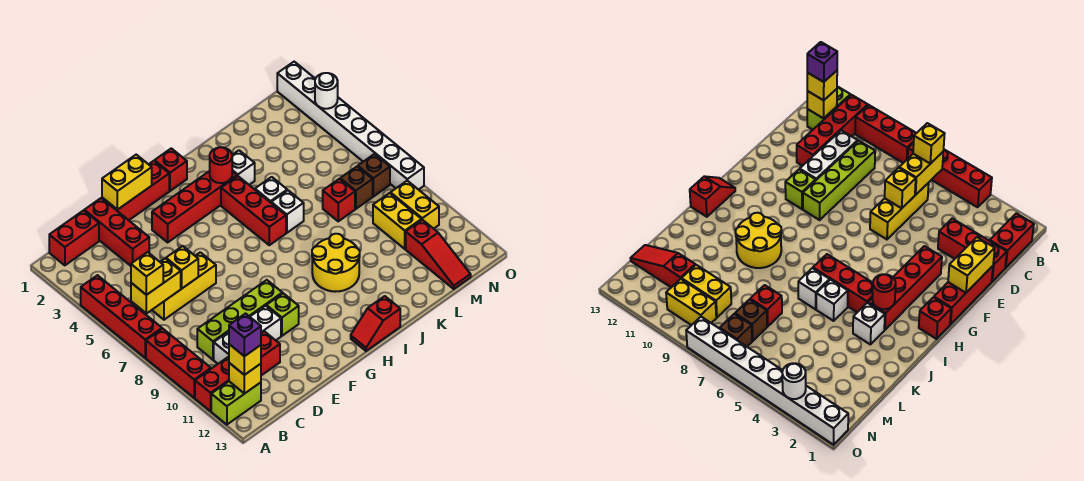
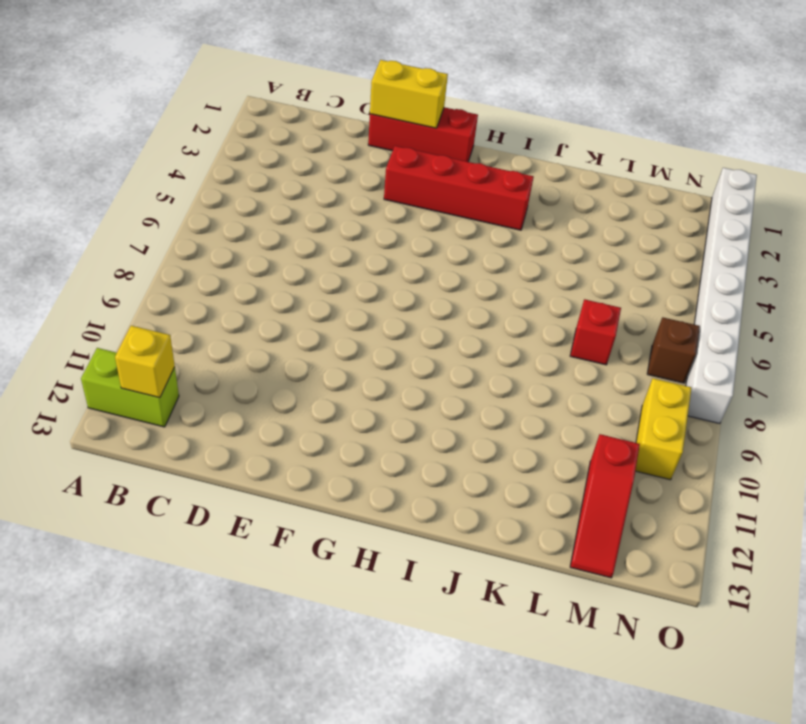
none -> red 1x4 brick [81,275,162,358]
none -> red 1x3 brick [146,329,211,398]
none -> red 1x4 brick [195,331,280,411]
none -> red 1x2 brick [49,211,99,265]

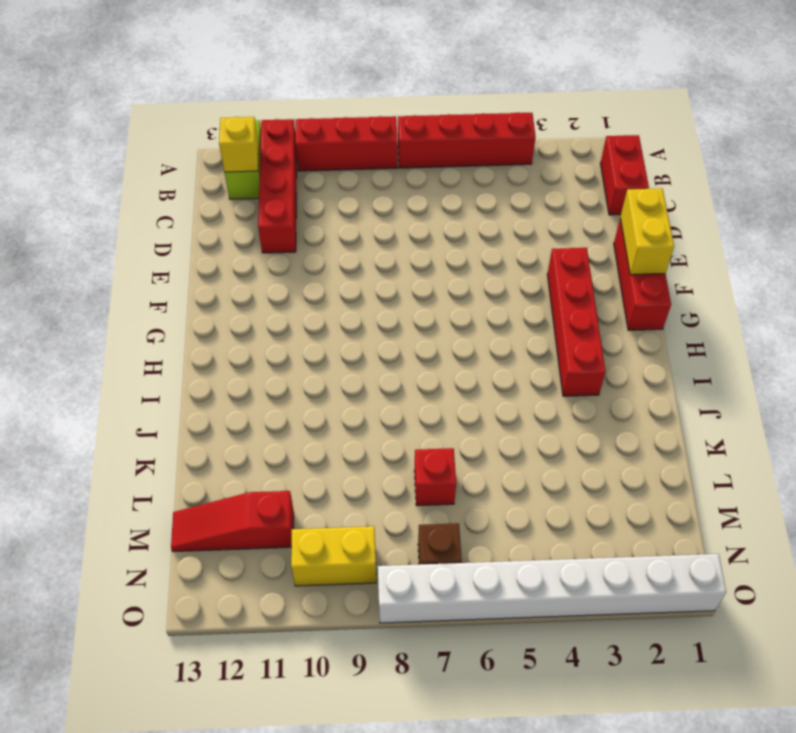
none -> yellow 1x3 brick [152,252,216,320]
none -> lime 1x4 brick [197,280,282,360]
none -> white 1x3 brick [214,306,281,364]
none -> red 1x3 brick [84,198,149,266]

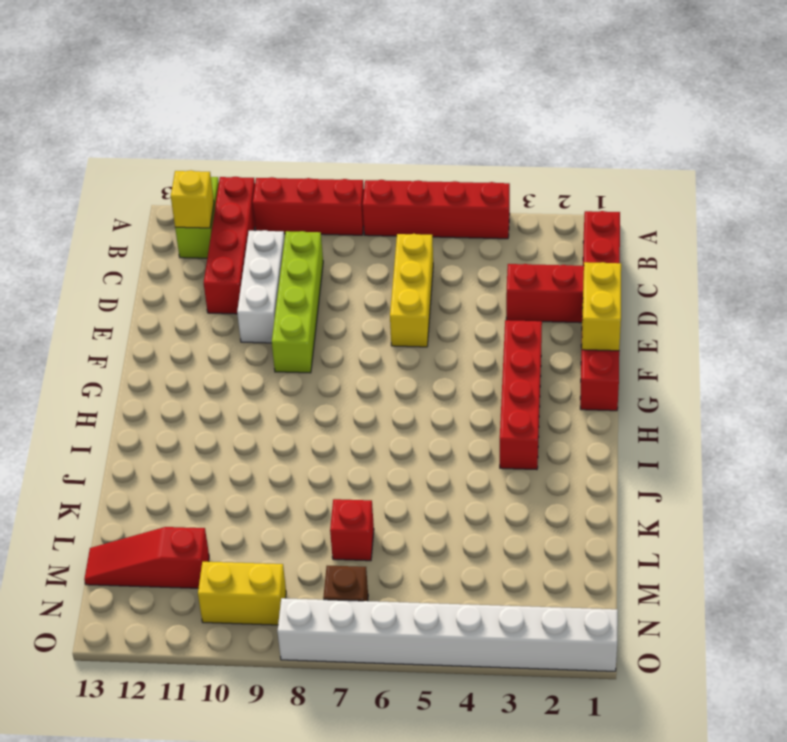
none -> lime 1x1 brick [266,293,299,336]
none -> red 1x1 brick [155,148,187,191]
none -> red 1x2 slope [351,296,400,351]
none -> red 1x3 brick [221,176,286,245]

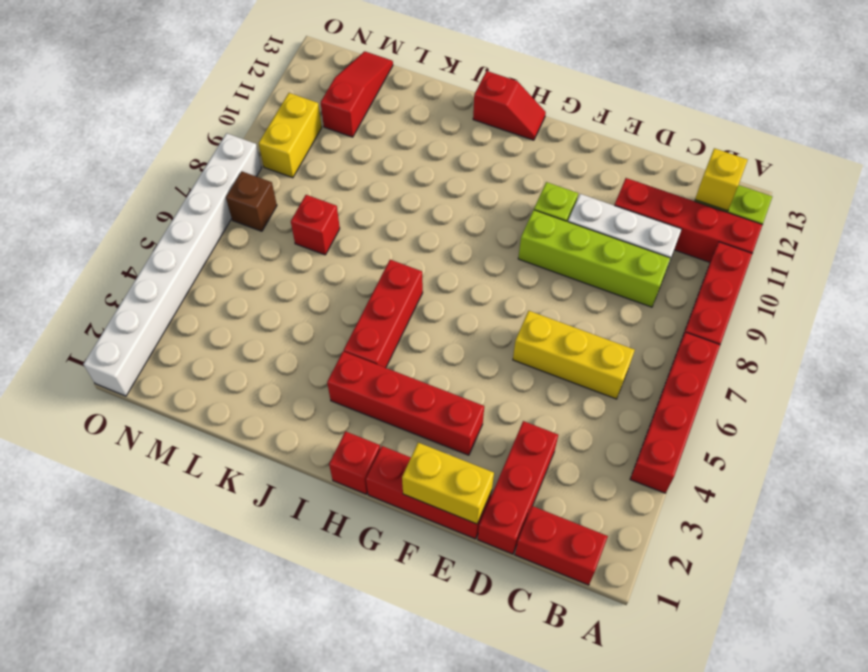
none -> yellow 2x2 round brick [312,234,360,292]
none -> white 1x1 brick [232,150,255,185]
none -> white 1x1 brick [255,177,287,202]
none -> white 1x1 brick [271,190,304,233]

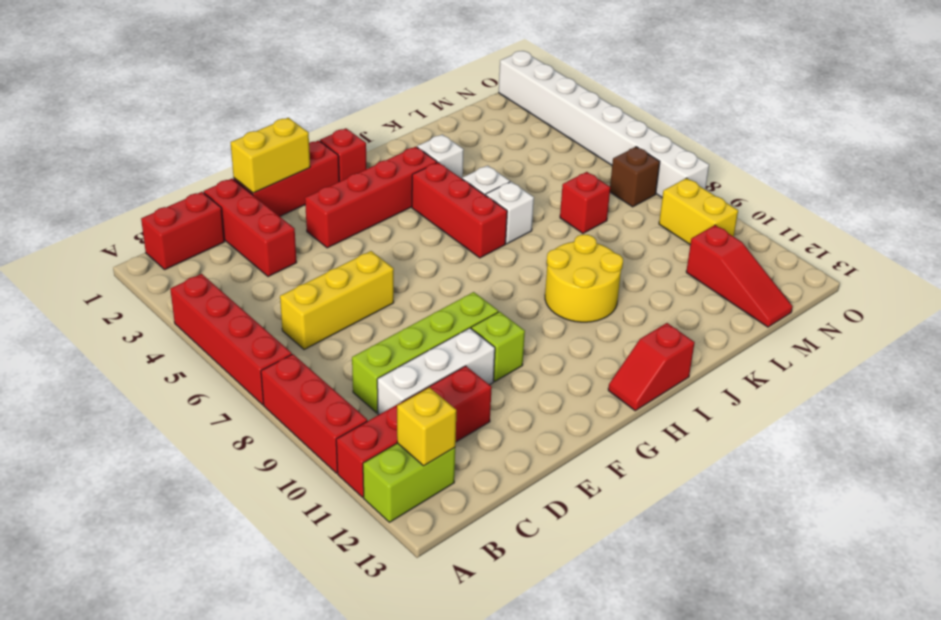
none -> brown 1x1 brick [340,167,373,209]
none -> yellow 1x2 brick [373,193,422,249]
none -> yellow 1x2 brick [131,258,181,313]
none -> yellow 1x1 brick [166,246,198,289]

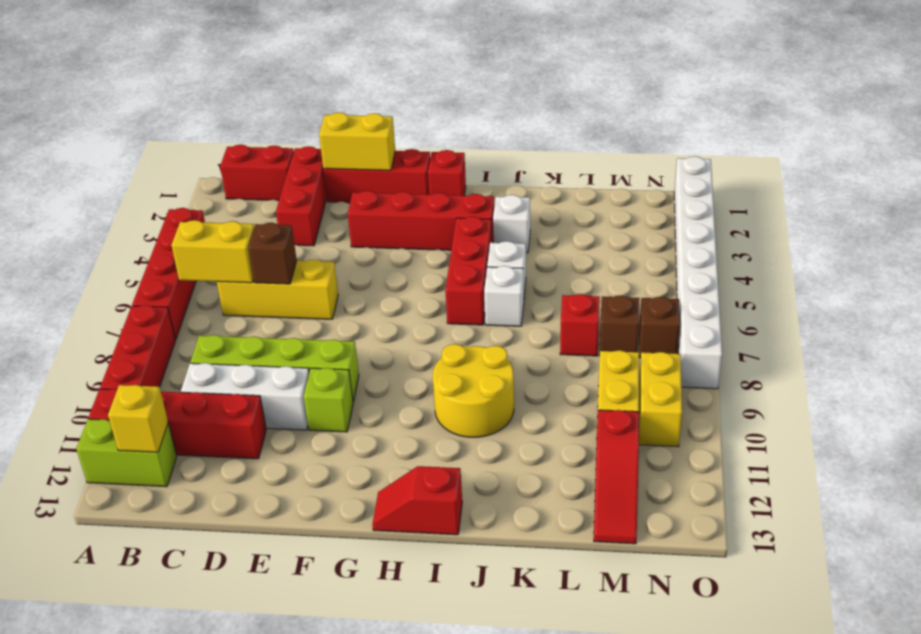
brown 1x1 brick [248,223,297,284] -> yellow 1x1 brick [166,246,198,289]
none -> red 1x1 round brick [210,147,232,183]
none -> white 1x1 round brick [315,73,338,109]
none -> yellow 1x1 brick [131,252,163,295]
none -> yellow 1x1 brick [229,344,261,375]

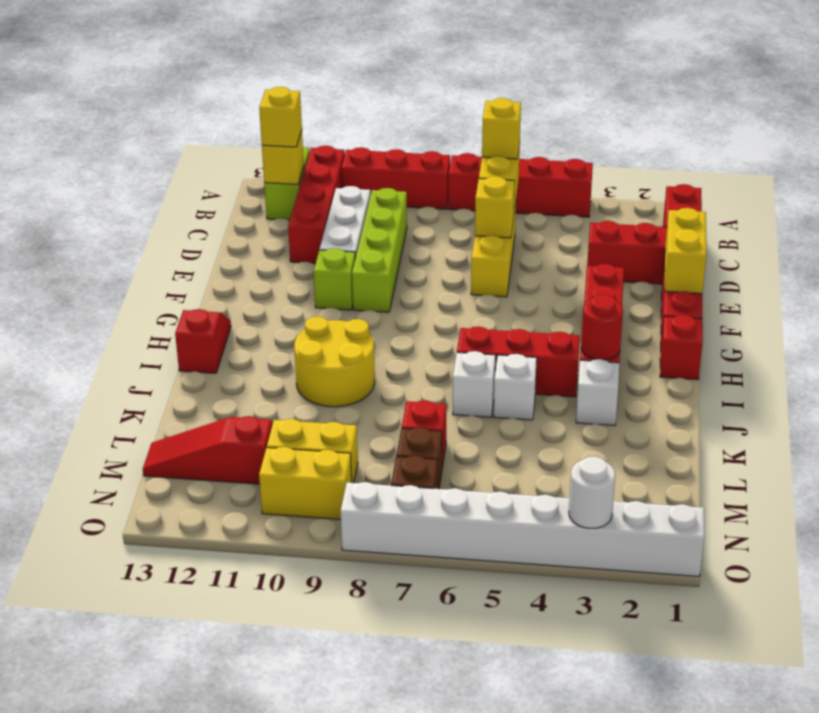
none -> purple 1x1 brick [229,314,261,356]

